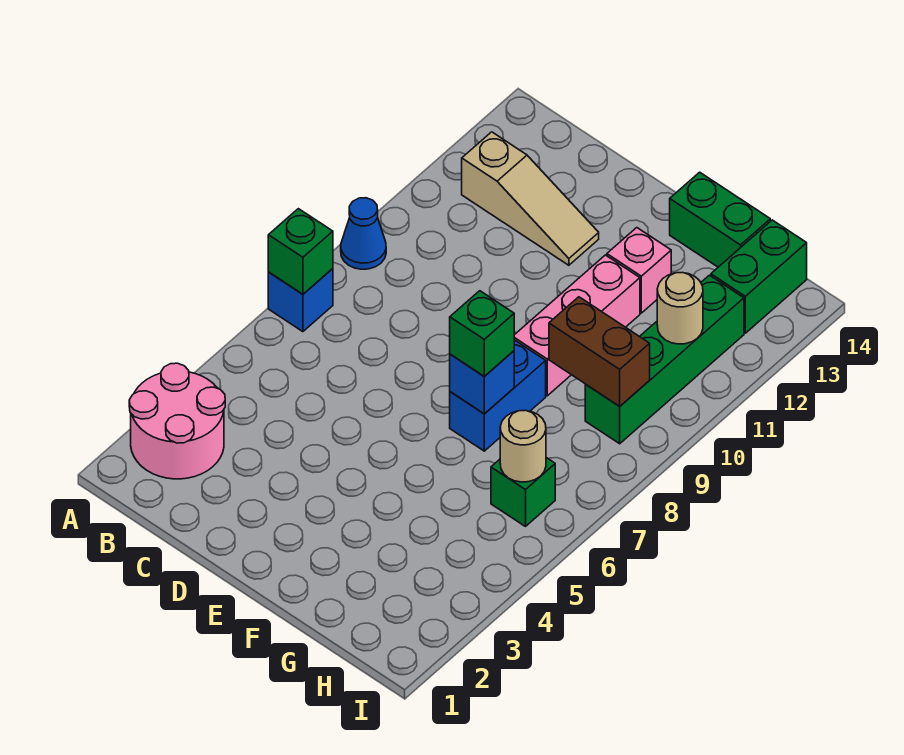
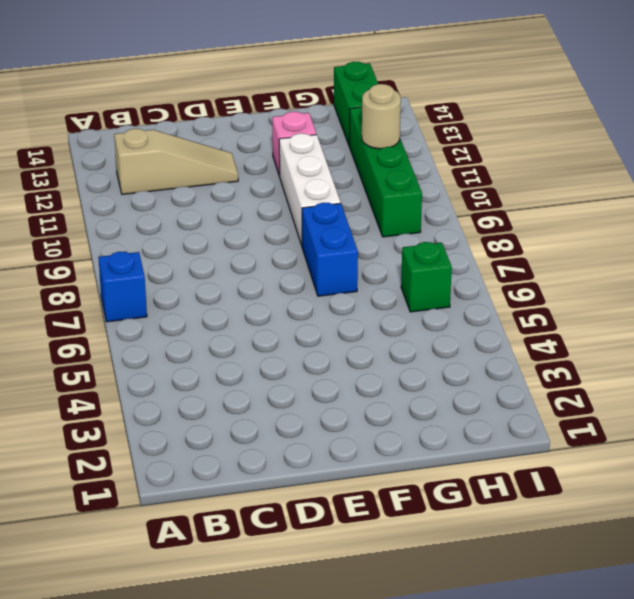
white 1x3 brick [279,133,341,245] -> pink 1x3 brick [514,255,640,396]
none -> pink 2x2 round brick [129,363,225,479]
none -> blue 1x1 cone [341,198,386,269]
none -> green 1x2 brick [670,172,770,267]

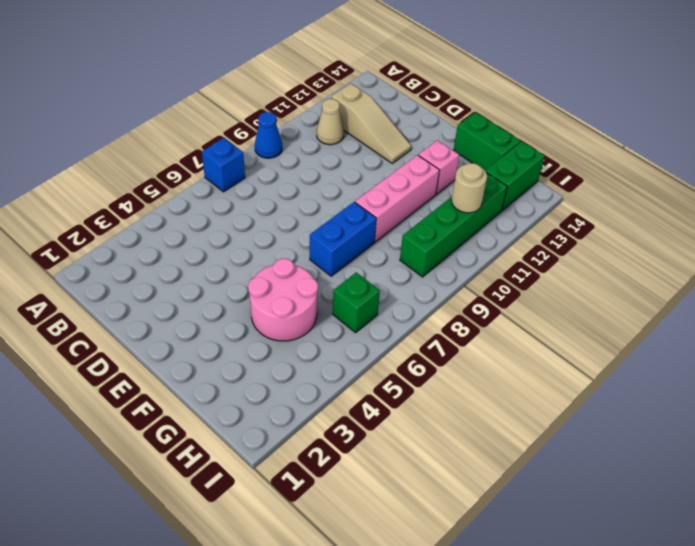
tan 1x1 cone [317,99,344,145] -> none
pink 2x2 round brick [248,259,318,341] -> pink 2x2 round brick moved to [129,363,225,479]
none -> green 1x1 brick [268,209,333,294]
none -> blue 1x1 brick [450,351,514,414]
none -> brown 1x2 brick [549,297,650,406]

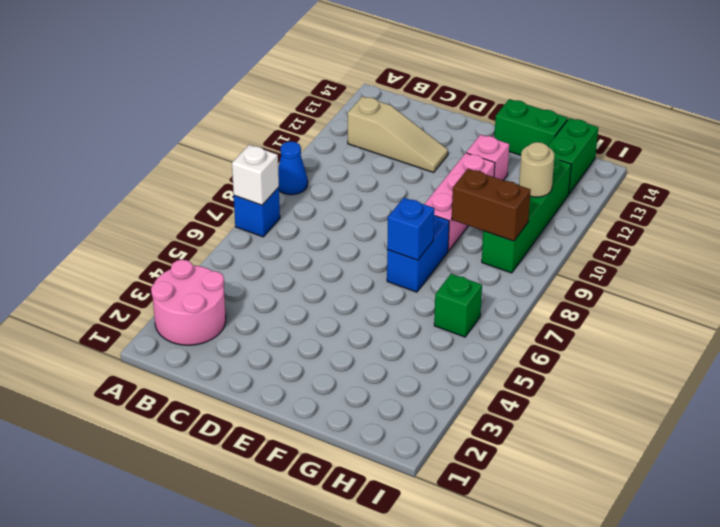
white 1x1 brick [232,145,279,205] -> green 1x1 brick [268,209,333,294]
none -> tan 1x1 round brick [500,410,546,482]
none -> green 1x1 brick [450,291,514,376]

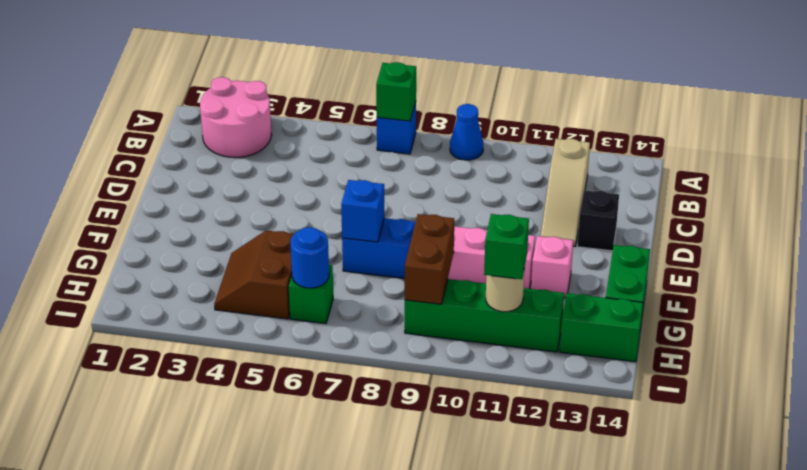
black 1x1 brick [577,190,619,251] -> none
brown 2x2 slope [214,231,294,319] -> none
blue 1x1 round brick [290,227,329,288] -> tan 1x1 round brick [500,410,546,482]
green 1x1 brick [484,214,529,279] -> green 1x1 brick moved to [450,291,514,376]

